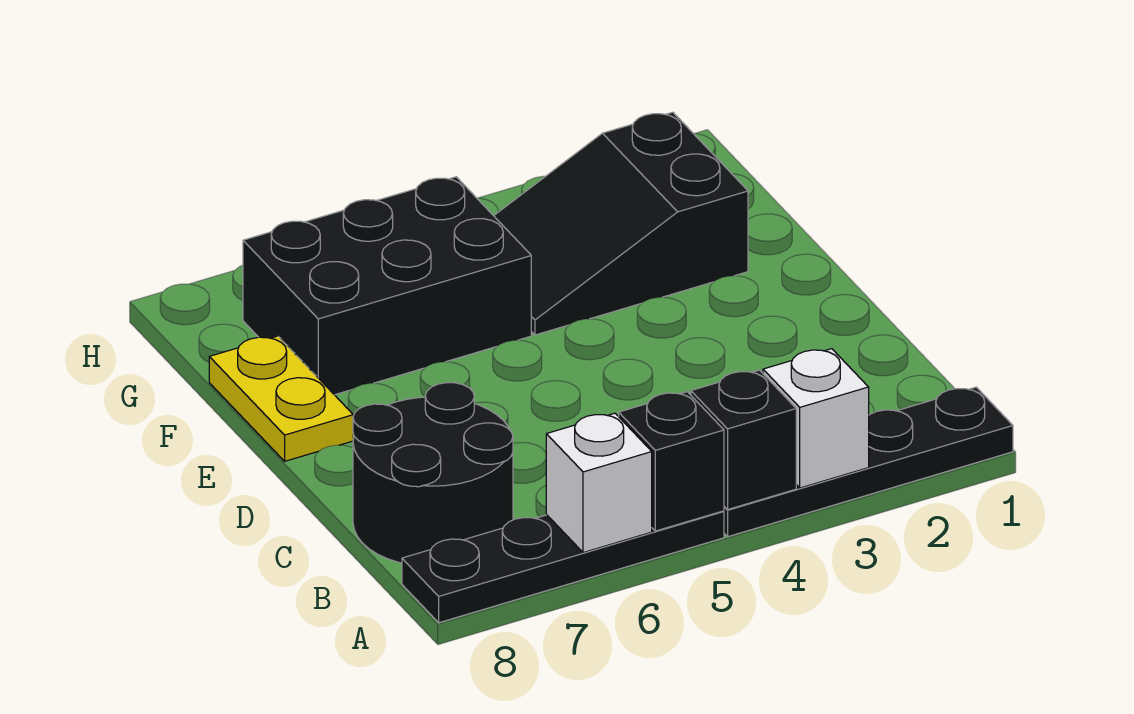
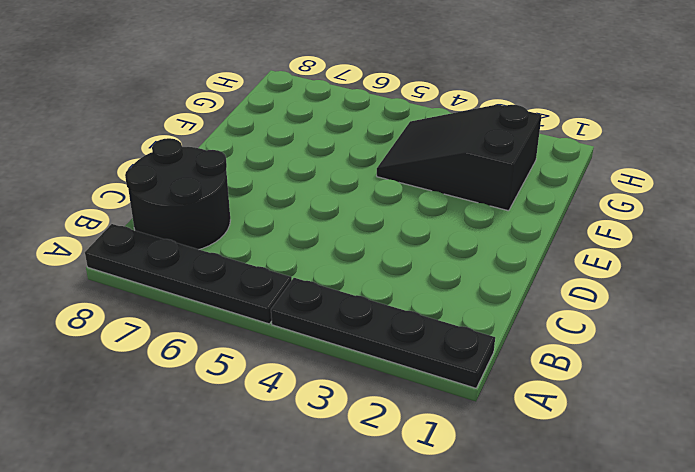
none -> yellow 1x2 plate [209,336,353,461]
none -> black 2x3 brick [243,177,531,395]

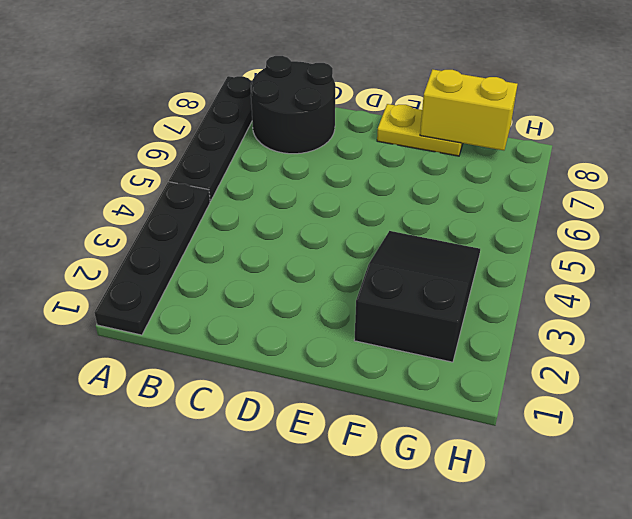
yellow 1x2 brick [420,69,518,150] -> none
none -> black 2x3 brick [243,177,531,395]
none -> white 1x1 brick [763,349,869,488]

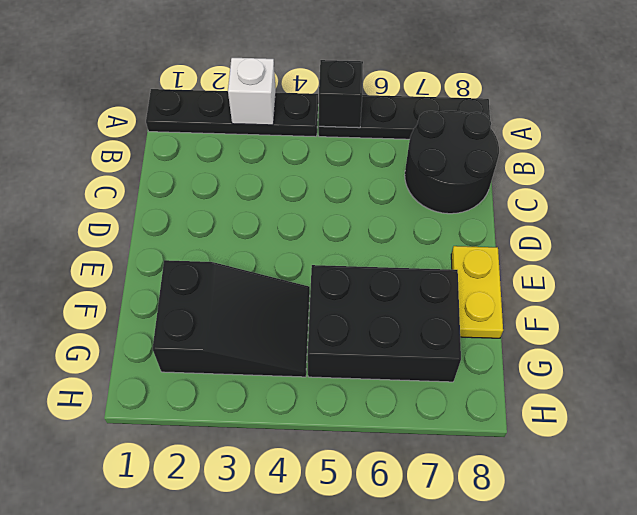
none -> black 1x1 brick [691,370,796,509]
none -> white 1x1 brick [546,413,652,553]

